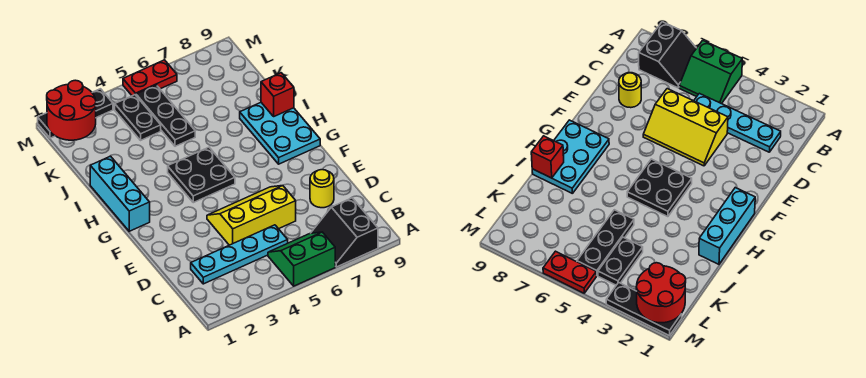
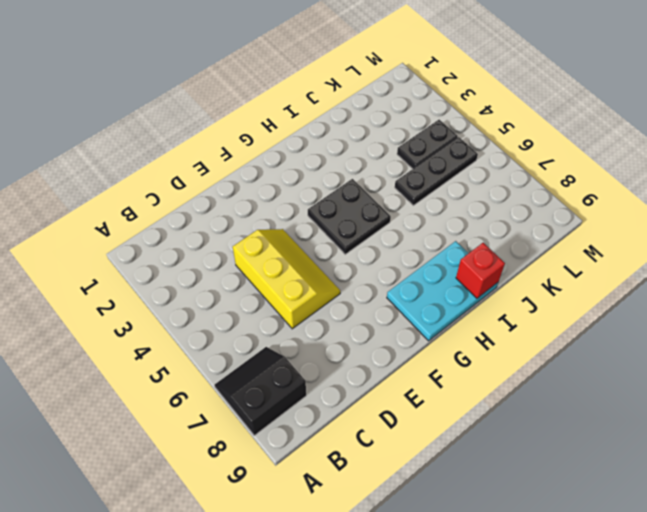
none -> green 2x2 slope [268,232,335,286]
none -> cyan 1x4 plate [191,225,288,284]
none -> yellow 1x1 round brick [310,170,334,208]

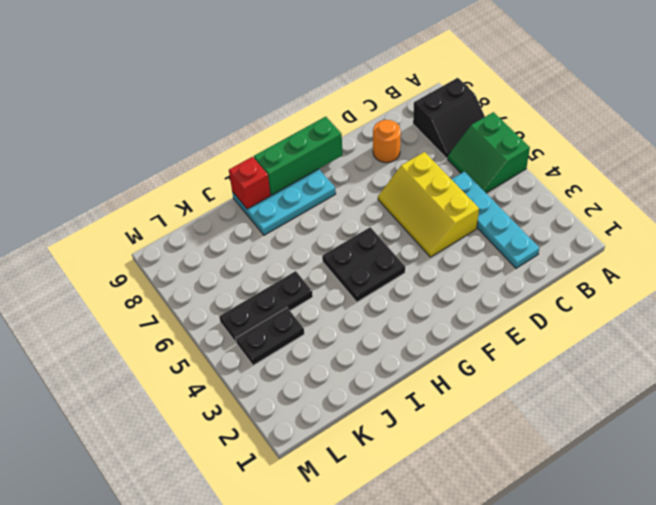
orange 1x1 round brick [373,120,401,163] -> yellow 1x1 round brick [310,170,334,208]
green 1x3 brick [254,117,342,195] -> none
none -> cyan 1x3 brick [90,156,150,231]
none -> black 1x3 plate [38,89,113,138]
none -> red 1x2 plate [123,60,177,96]

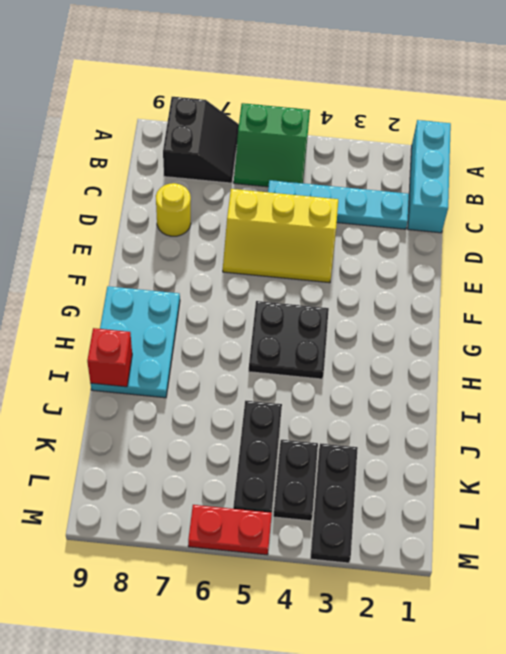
cyan 1x3 brick [408,120,451,233] -> cyan 1x3 brick moved to [90,156,150,231]
black 1x3 plate [310,443,358,563] -> black 1x3 plate turned to [38,89,113,138]
none -> red 2x2 round brick [47,80,96,140]

